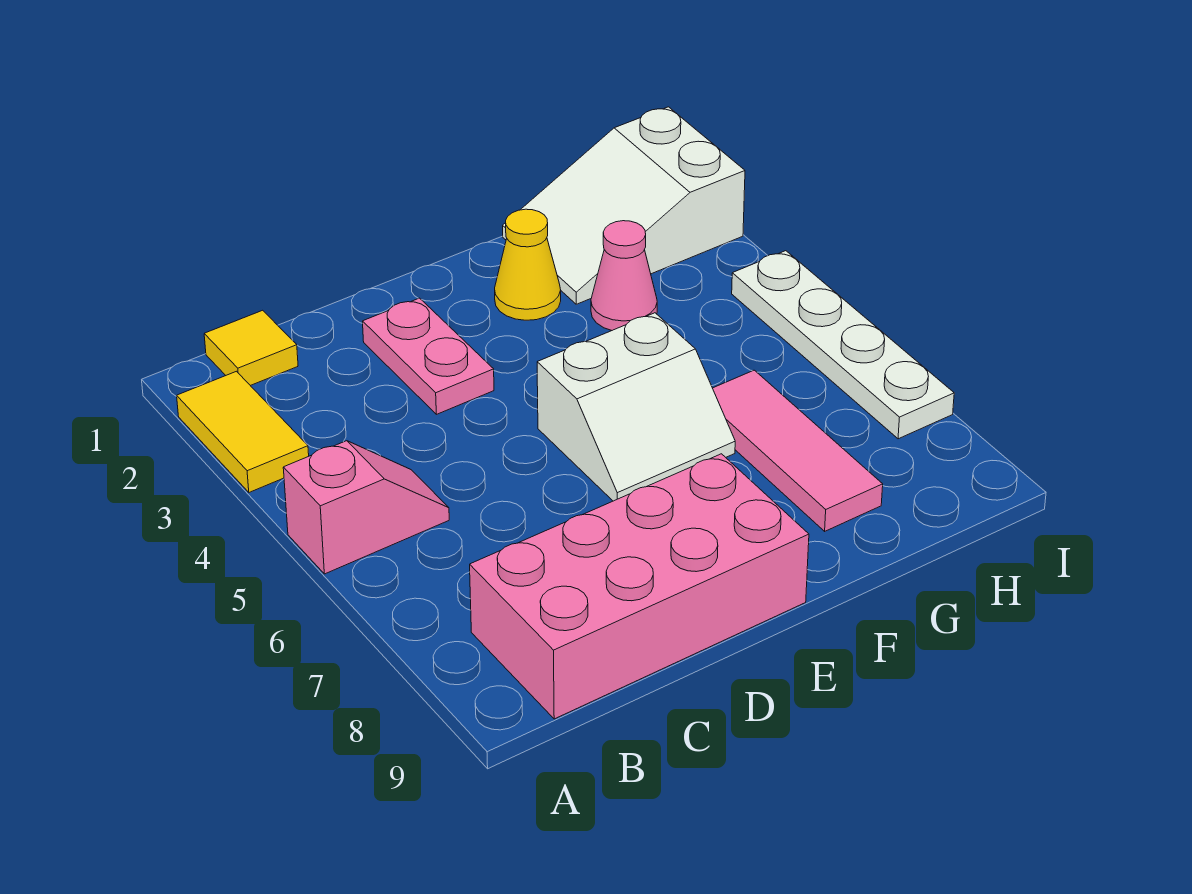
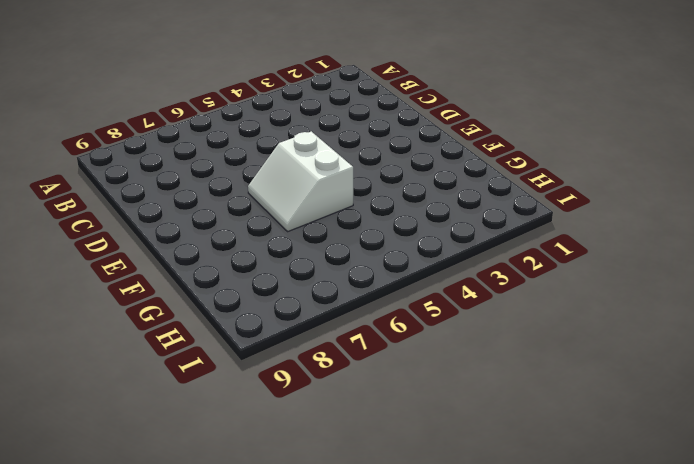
none -> yellow 1x2 tile [177,371,309,492]
none -> pink 1x2 slope [283,441,449,574]

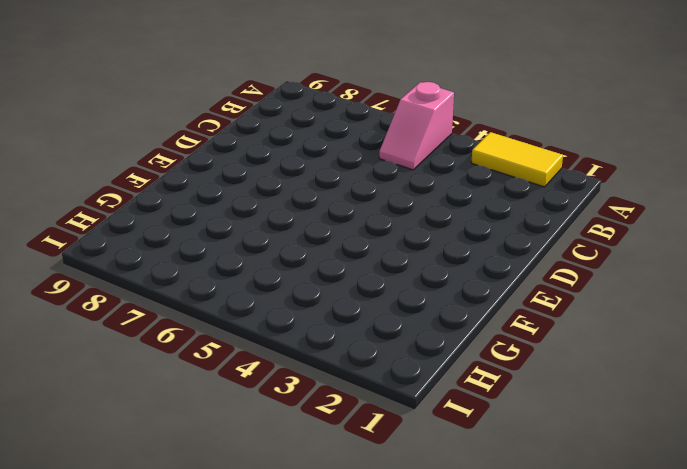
none -> yellow 1x1 tile [204,310,298,386]
none -> pink 2x4 brick [470,454,809,719]

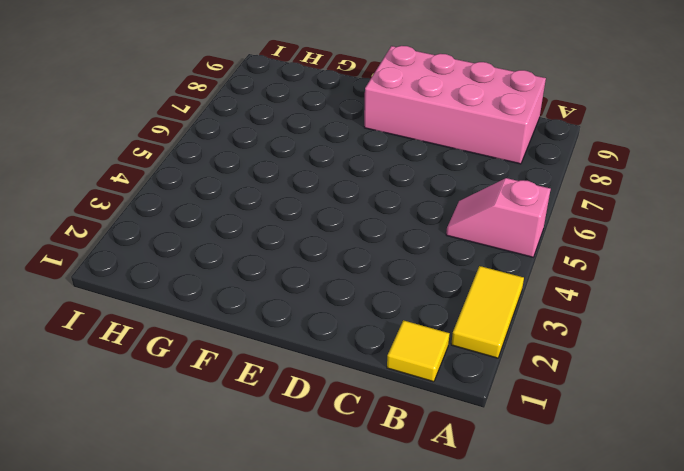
none -> pink 1x2 plate [363,298,494,414]
none -> white 2x2 slope [537,313,735,501]

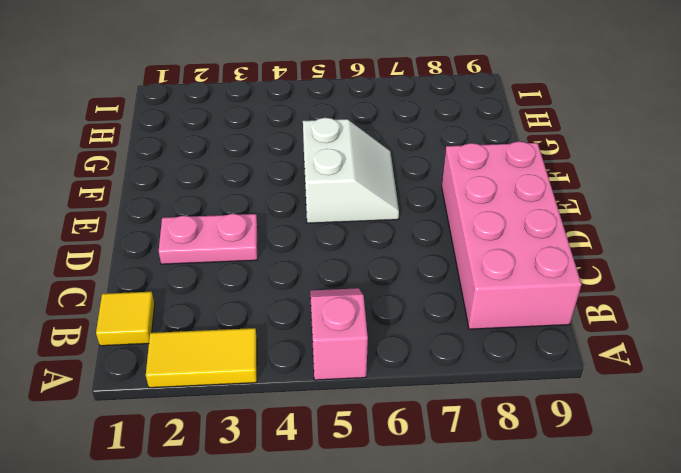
none -> yellow 1x1 cone [495,209,561,320]
none -> white 2x3 slope [503,107,745,304]

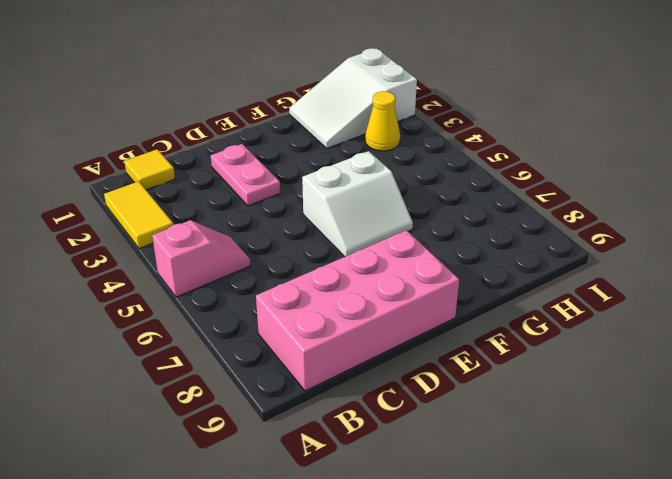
yellow 1x1 cone [365,91,400,151] -> yellow 1x1 cone moved to [495,209,561,320]
none -> pink 1x1 cone [591,221,657,331]
none -> pink 1x3 tile [713,370,883,531]

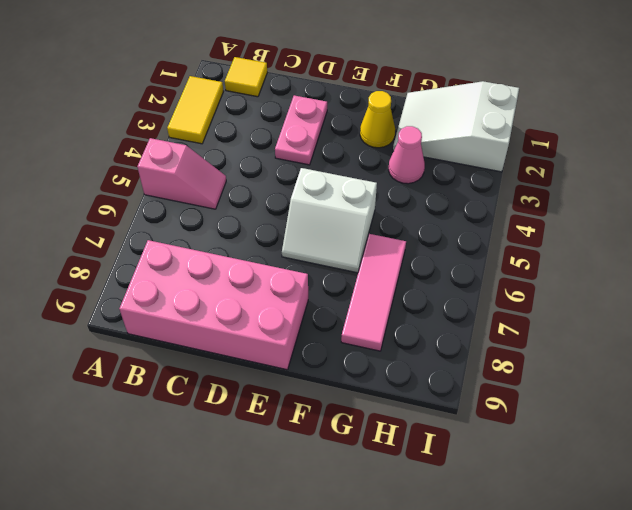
none -> white 1x4 plate [732,251,954,439]

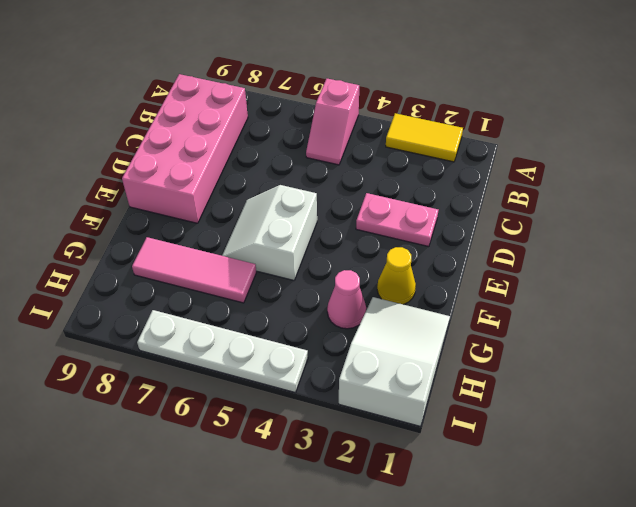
none -> yellow 1x1 tile [204,310,298,386]

